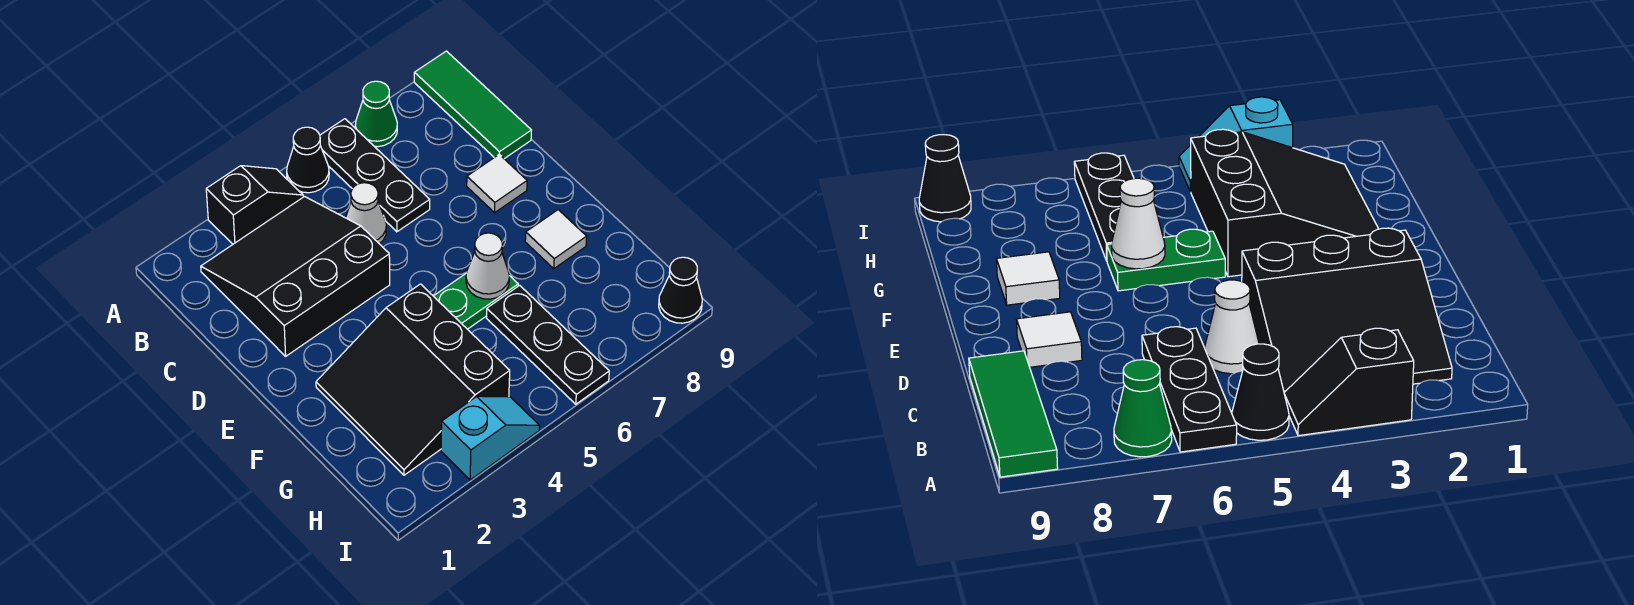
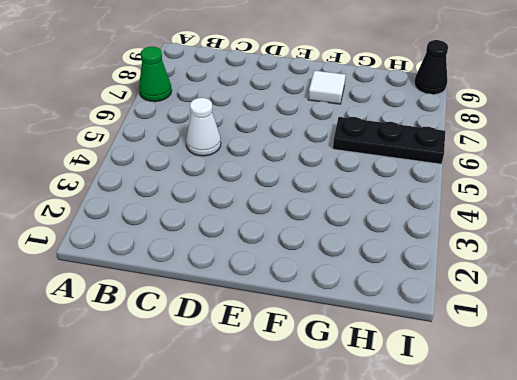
none -> black 1x2 slope [206,166,303,244]
none -> black 1x1 cone [287,127,329,193]
none -> black 1x3 plate [320,119,430,232]

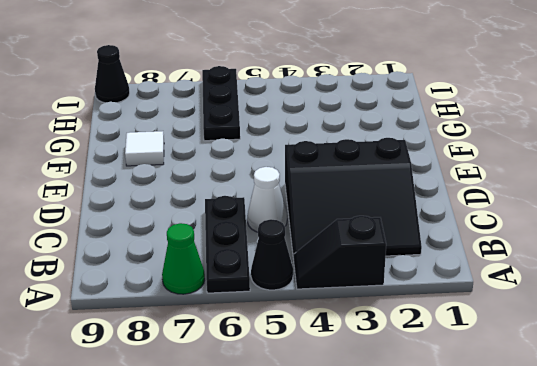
none -> green 1x3 tile [414,51,531,159]
none -> white 1x1 tile [467,154,527,213]
none -> black 3x3 slope [316,284,510,475]

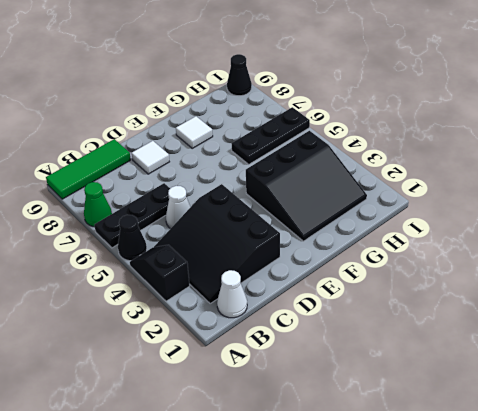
white 1x1 cone [217,270,247,318] -> white 1x1 cone moved to [466,233,509,299]
none -> green 1x2 plate [434,274,518,329]
none -> cyan 1x2 slope [441,396,539,480]

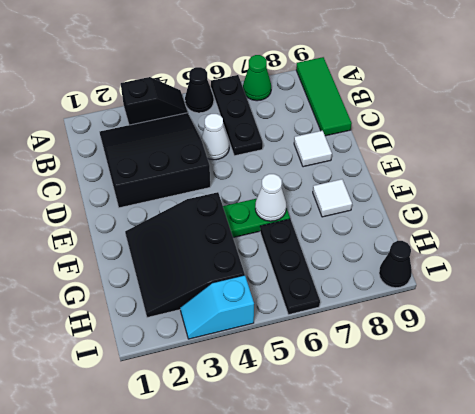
cyan 1x2 slope [180,275,254,339] -> cyan 1x2 slope turned to [441,396,539,480]

